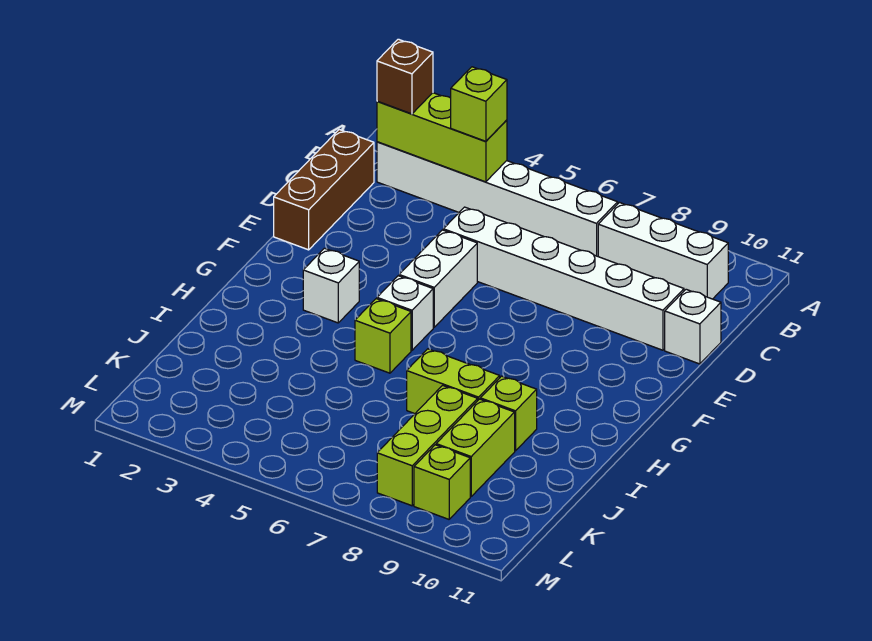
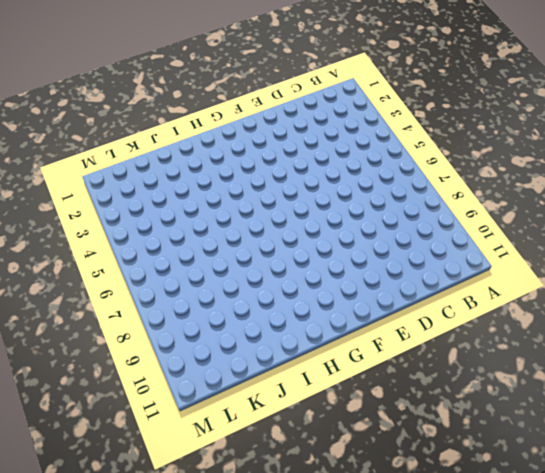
none -> white 1x6 brick [377,142,618,256]
none -> white 1x3 brick [598,203,728,299]
none -> brown 1x3 brick [274,130,374,250]

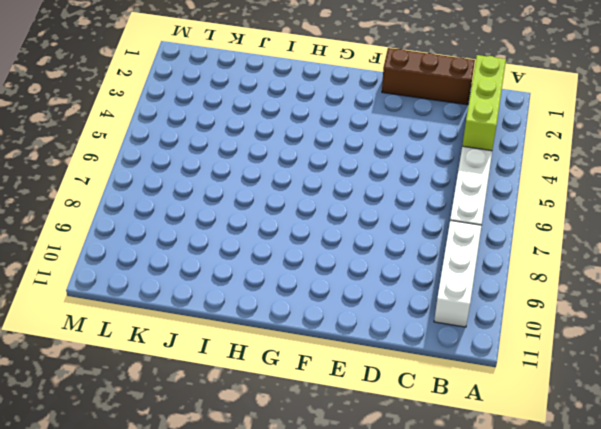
none -> white 1x6 brick [443,207,684,350]
none -> white 1x1 brick [665,289,721,364]
none -> white 1x2 brick [399,230,477,327]

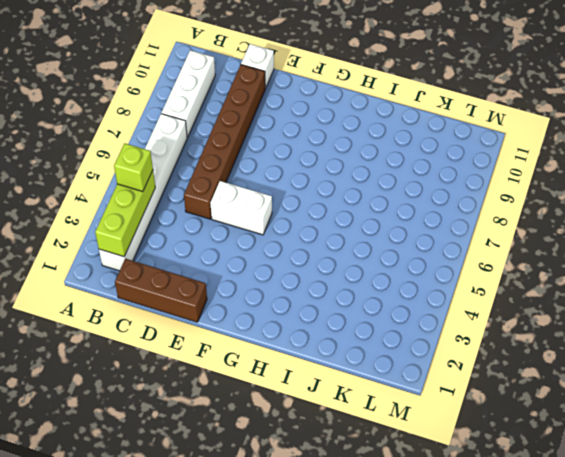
brown 1x6 brick [184,65,265,219] -> white 1x6 brick [443,207,684,350]
none -> white 1x1 brick [303,248,359,323]
none -> white 1x1 brick [377,276,433,350]
none -> lime 1x1 brick [355,299,411,373]

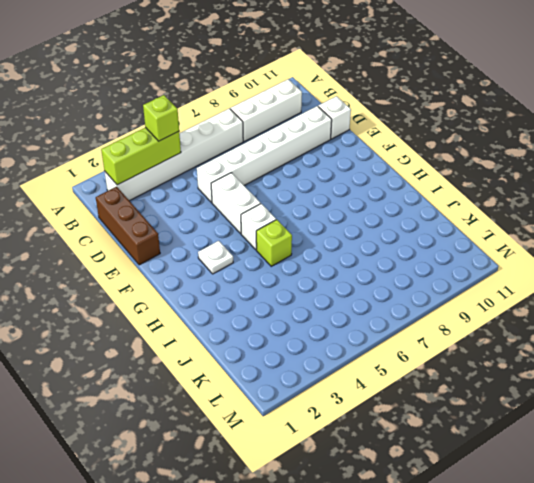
white 1x1 plate [198,241,233,274] -> white 1x1 brick [303,248,359,323]
none -> lime 1x2 brick [407,349,500,414]
none -> lime 1x1 brick [480,376,537,451]
none -> lime 1x3 brick [377,385,478,506]

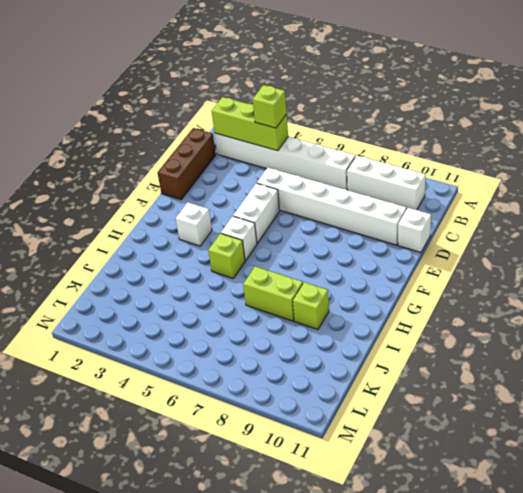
none -> lime 1x3 brick [377,385,478,506]
none -> lime 1x2 brick [436,399,515,496]
none -> lime 1x1 brick [414,445,470,519]

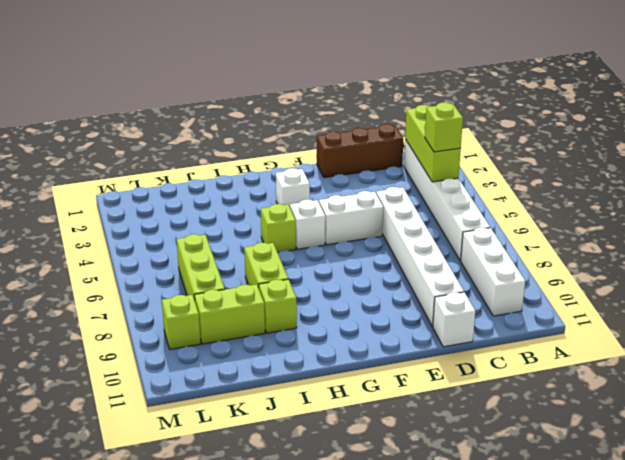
lime 1x3 brick [177,234,225,300] -> lime 1x3 brick turned to [377,385,478,506]
none -> brown 1x1 brick [377,39,433,114]

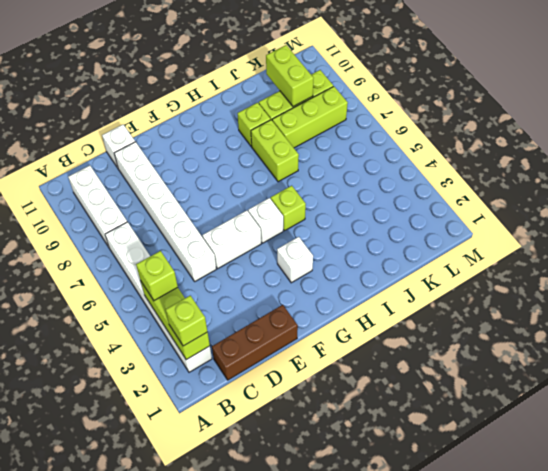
lime 1x1 brick [166,296,207,346] -> brown 1x1 brick [377,39,433,114]
lime 1x2 brick [266,45,313,106] -> none

